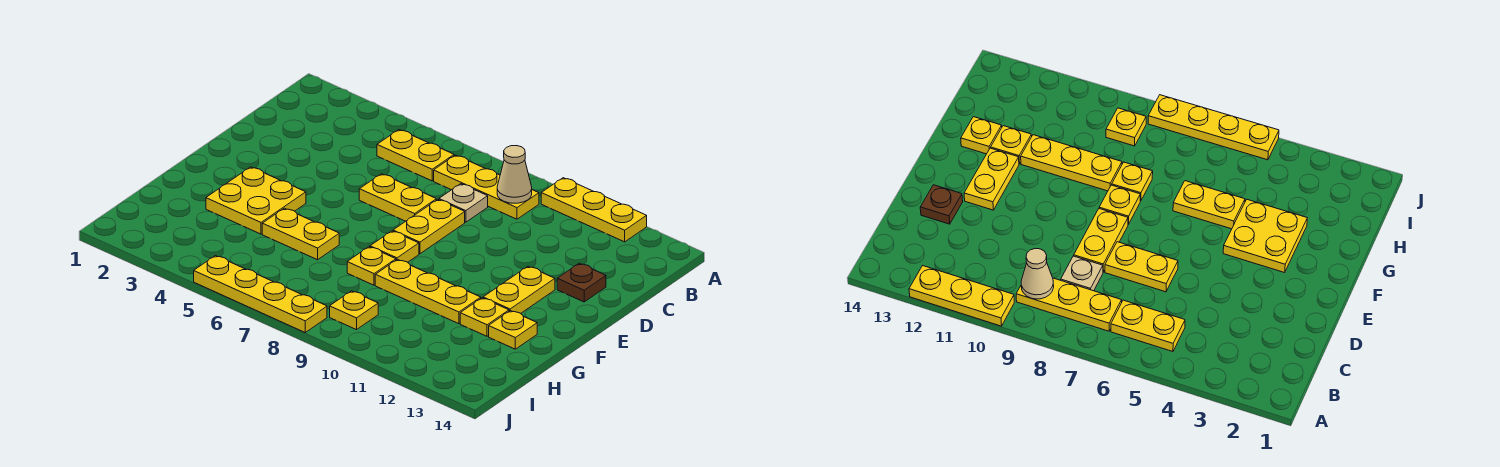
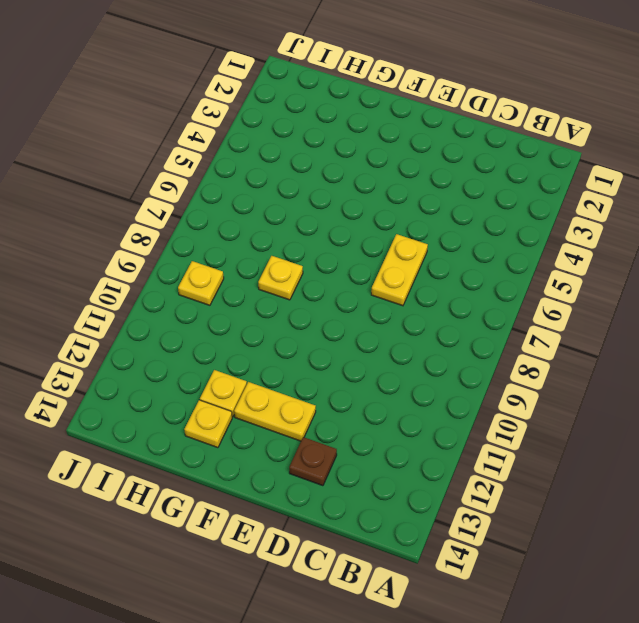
none -> yellow 1x3 plate [541,178,647,242]
none -> yellow 1x2 plate [377,130,454,181]
none -> yellow 1x3 plate [434,155,539,219]

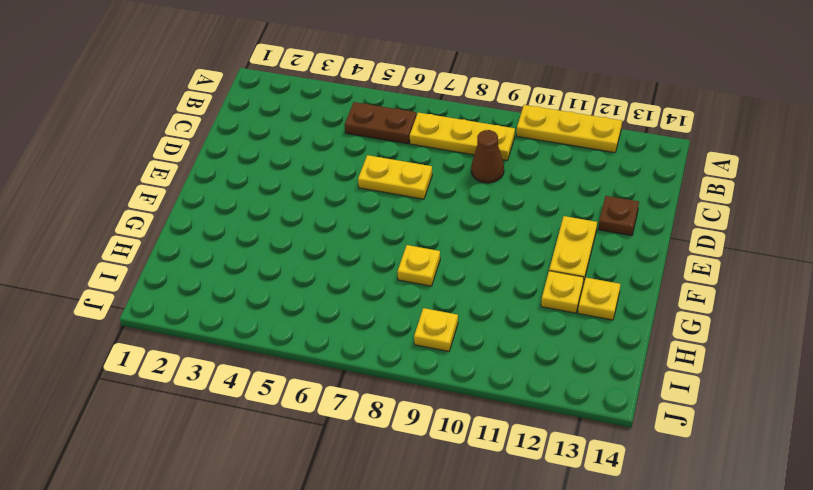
brown 1x2 plate [345,102,417,144] -> yellow 1x2 plate [377,130,454,181]
brown 1x1 cone [471,130,504,183] -> none
none -> tan 1x1 plate [439,184,488,222]
none -> yellow 1x2 plate [393,200,465,254]
none -> yellow 2x2 plate [206,167,306,234]

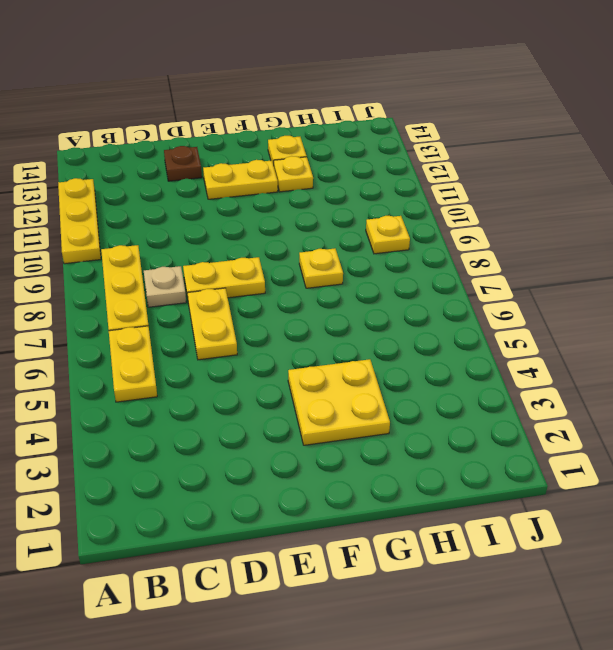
none -> yellow 1x1 plate [370,231,419,262]
none -> yellow 1x2 plate [262,208,339,260]
none -> yellow 1x3 plate [375,259,481,324]

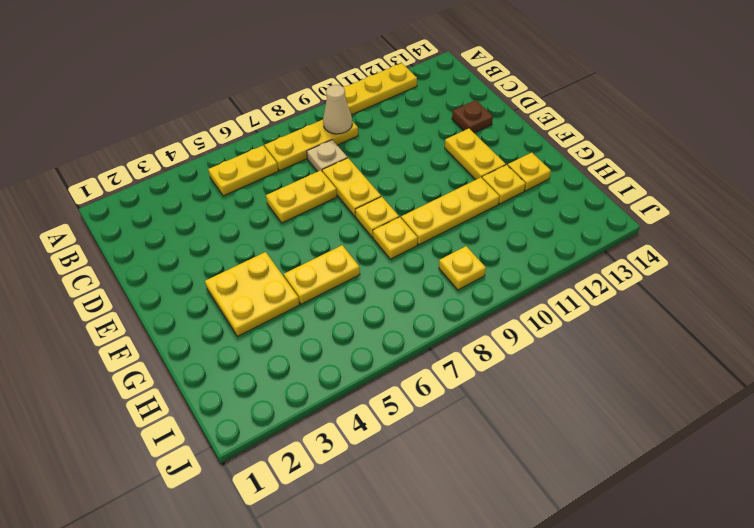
none -> yellow 1x4 plate [194,256,327,332]

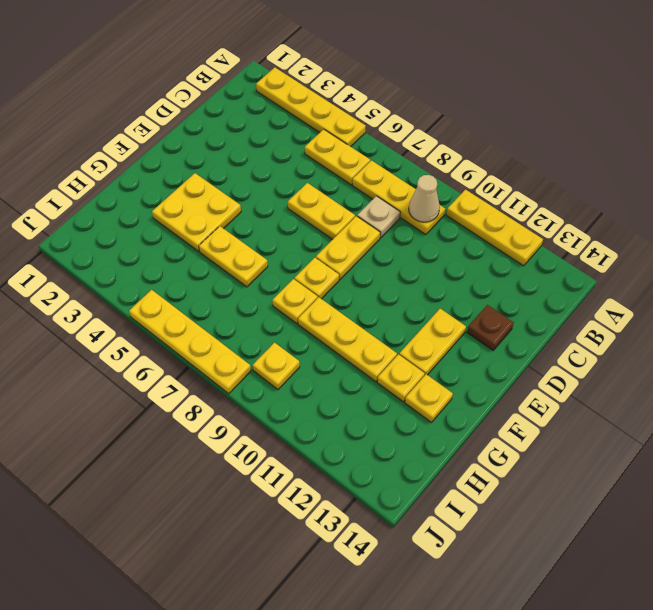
yellow 1x4 plate [256,67,366,147] -> none

